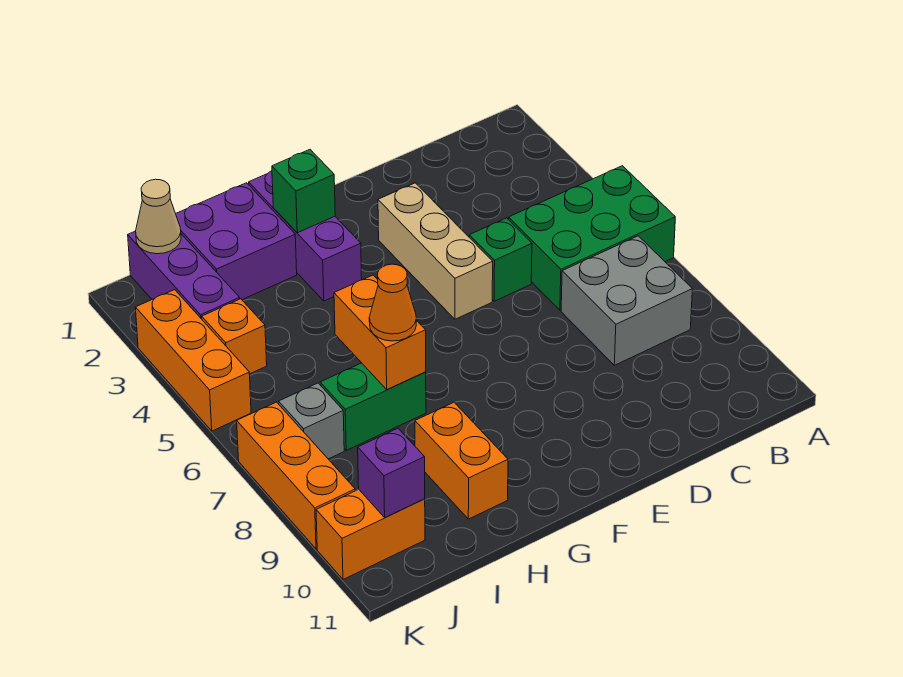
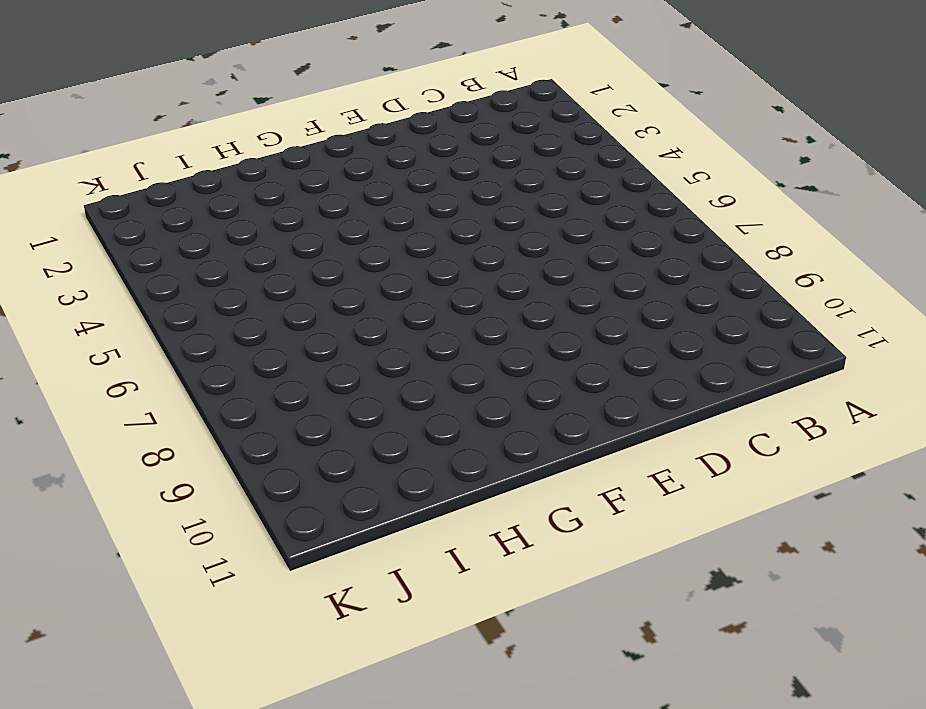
none -> green 2x3 brick [509,166,675,310]
none -> grey 2x2 brick [561,236,692,365]
none -> green 1x1 brick [469,218,532,301]

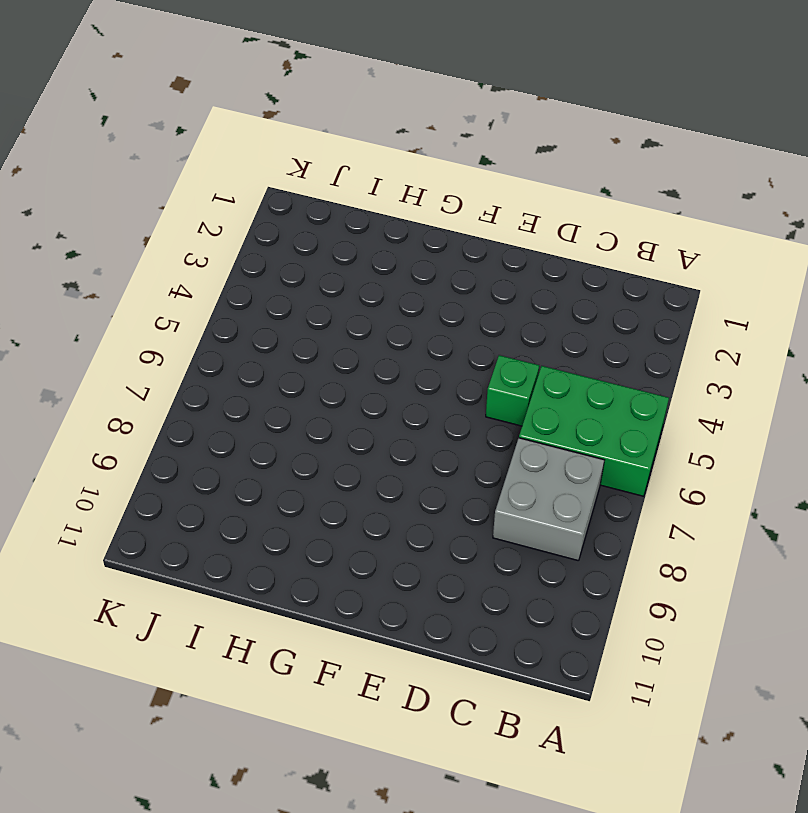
none -> tan 1x3 brick [378,183,493,319]
none -> purple 1x3 brick [249,171,362,301]
none -> purple 2x2 brick [176,183,297,300]

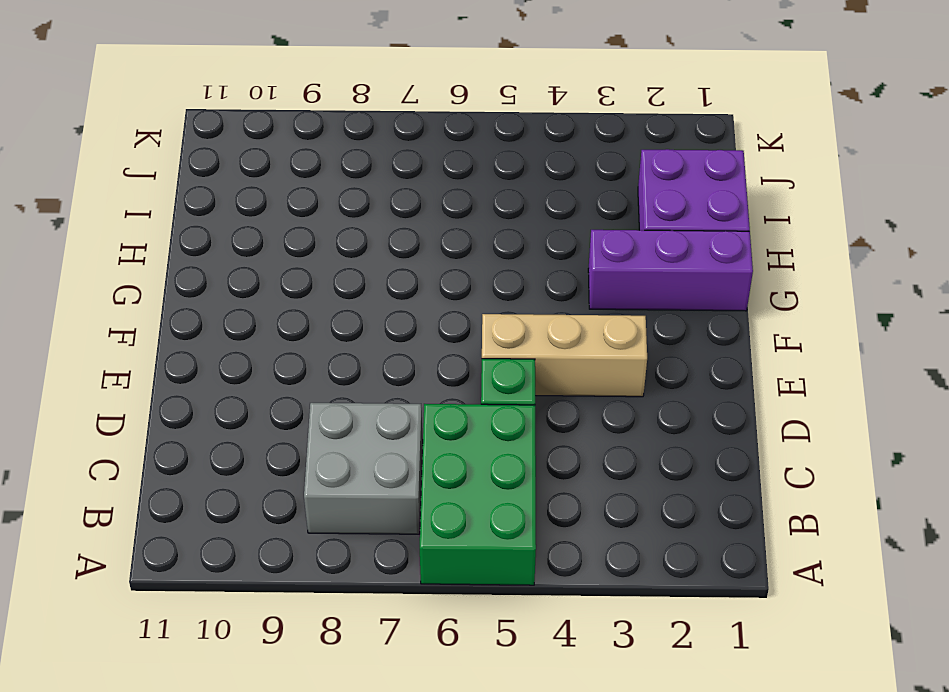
none -> green 1x2 brick [320,363,426,450]
none -> orange 1x2 brick [415,402,508,519]
none -> purple 1x3 brick [128,231,240,319]

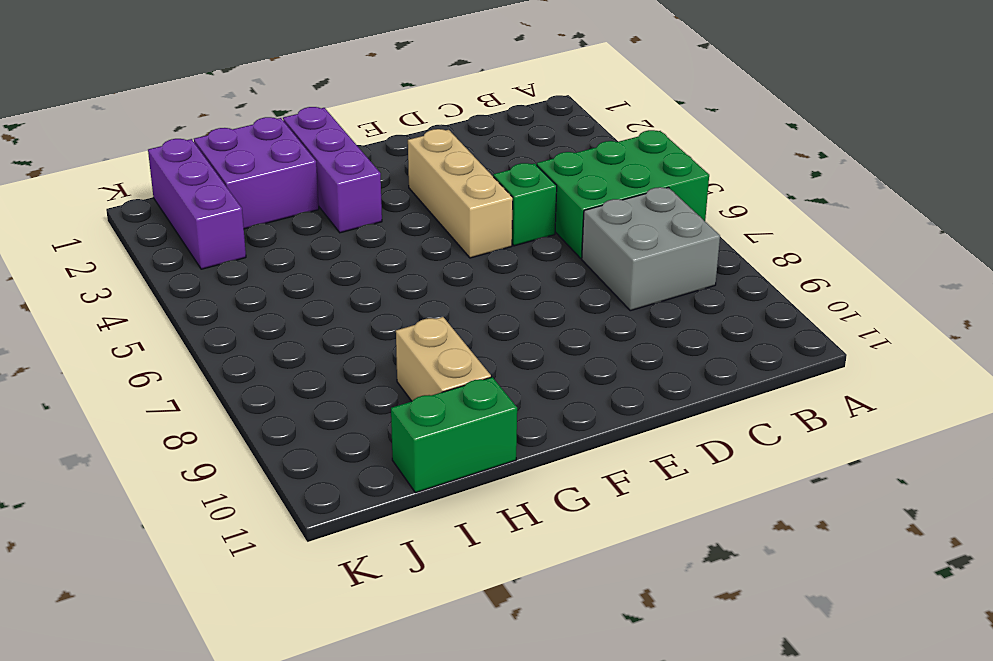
tan 1x2 brick [396,317,491,401] -> orange 1x2 brick [415,402,508,519]
green 1x2 brick [391,377,517,493] -> green 1x2 brick moved to [320,363,426,450]
none -> orange 1x1 brick [202,299,267,374]
none -> grey 1x1 brick [279,383,344,459]
none -> orange 1x2 brick [316,489,425,579]

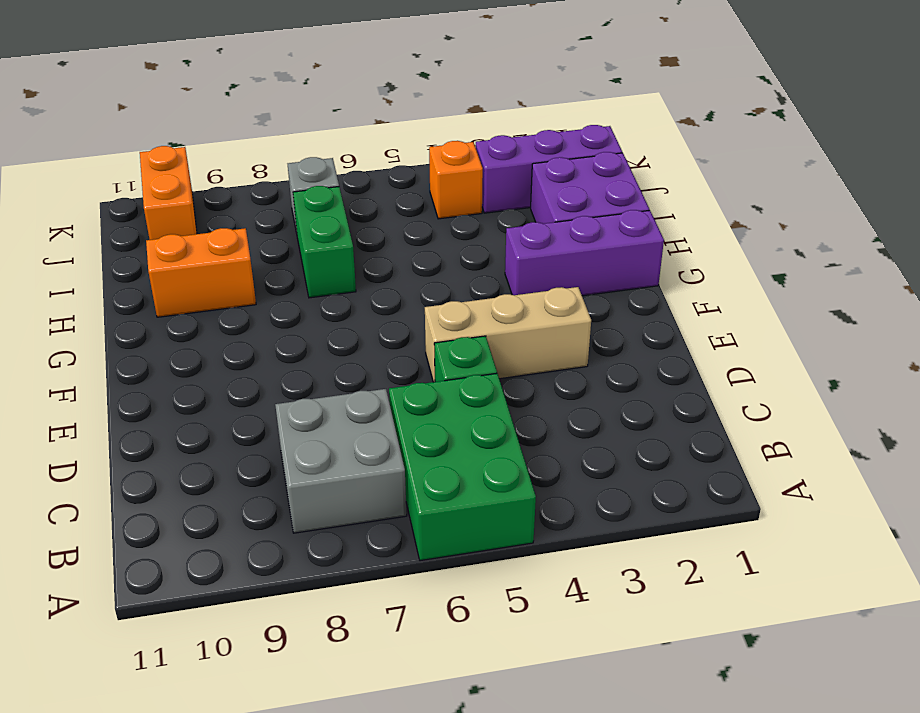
none -> orange 1x3 brick [135,290,251,431]
none -> orange 1x3 brick [237,402,355,549]
none -> green 1x1 brick [272,150,335,233]

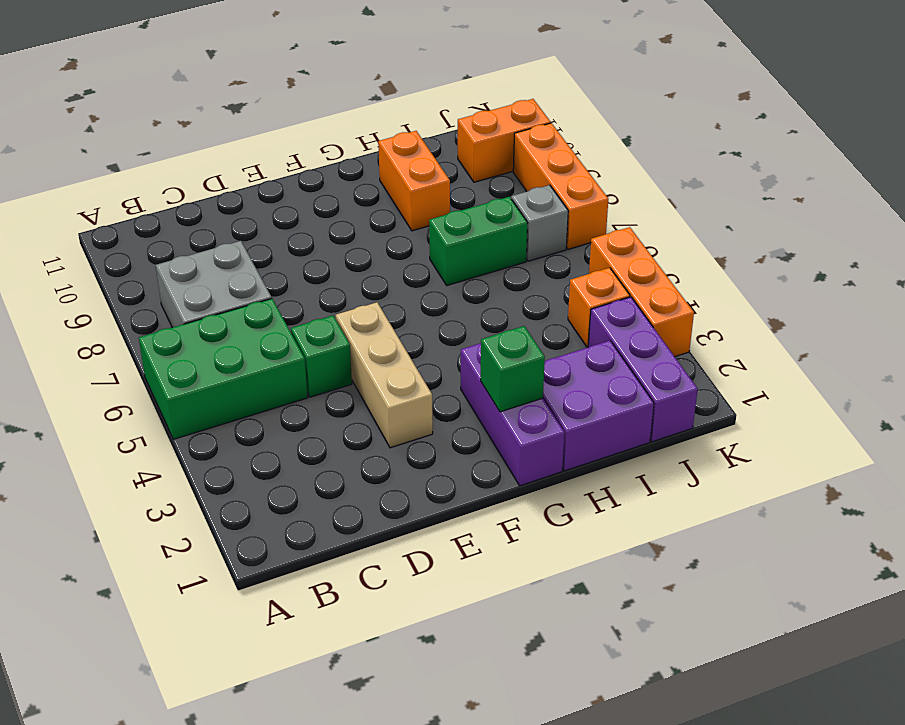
none -> orange 1x2 brick [334,275,426,389]
none -> tan 1x1 cone [136,179,181,254]
none -> purple 1x1 brick [358,428,425,518]

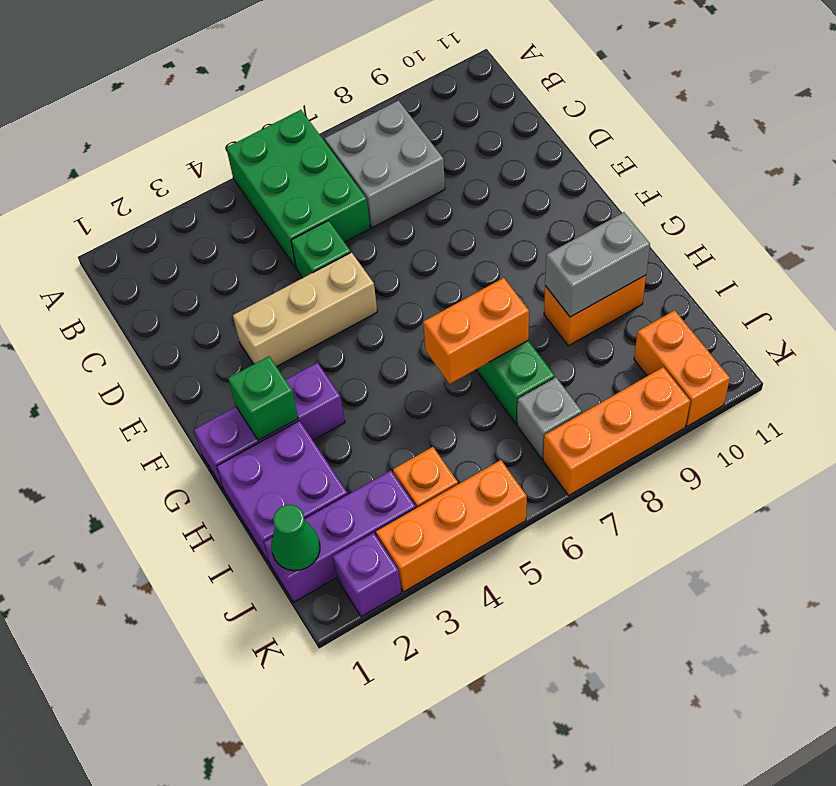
grey 1x2 brick [545,212,650,317] -> none
green 1x1 cone [271,505,320,571] -> tan 1x1 cone [136,179,181,254]
purple 1x1 brick [333,533,402,617] -> purple 1x1 brick moved to [358,428,425,518]
none -> orange 1x1 cone [369,264,416,341]

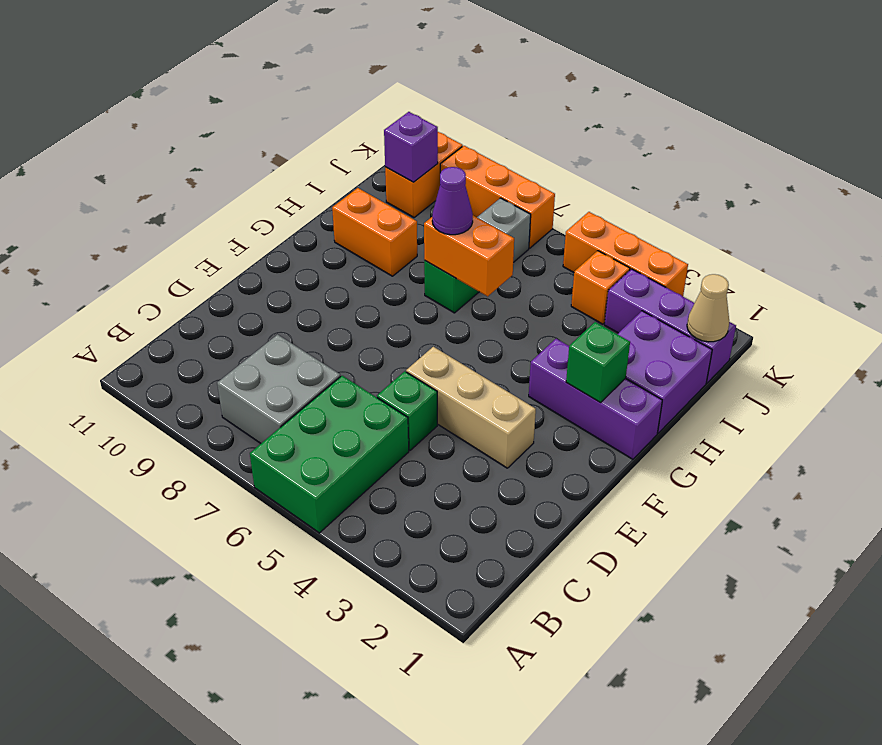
purple 1x1 cone [432,167,473,235] -> orange 1x1 cone [369,264,416,341]

